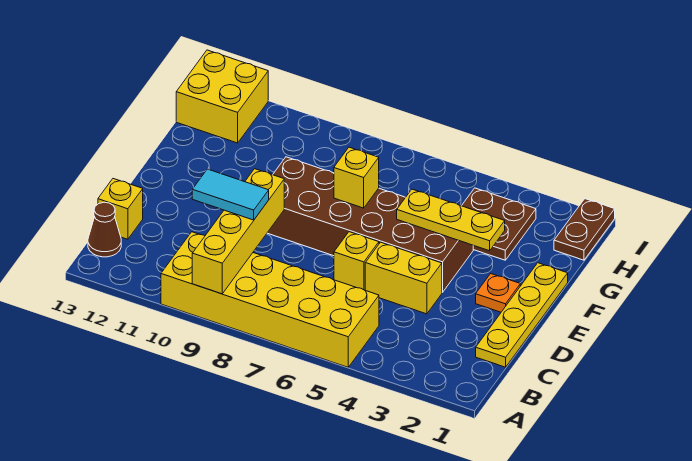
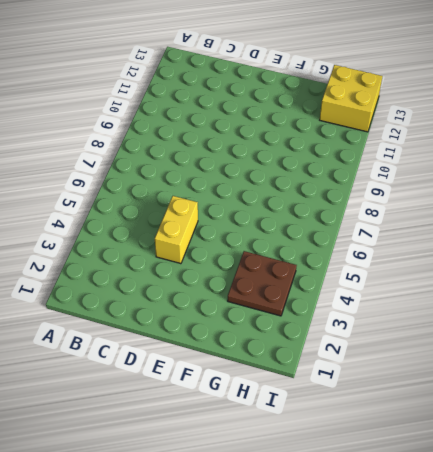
none -> yellow 2x6 brick [161,232,379,367]
none -> brown 1x1 cone [88,202,121,257]
none -> yellow 1x4 plate [476,263,568,367]

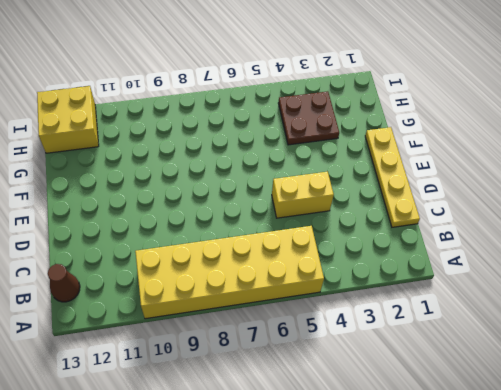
none -> yellow 1x1 brick [98,179,143,239]
none -> yellow 1x1 brick [334,232,379,290]
none -> orange 1x1 plate [476,274,520,312]

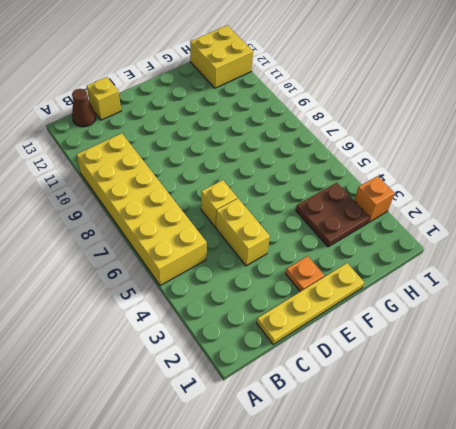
orange 1x1 brick [354,176,395,222] -> none
none -> brown 2x6 brick [267,157,473,292]
none -> brown 1x2 plate [554,199,615,260]
none -> yellow 1x4 brick [192,169,284,294]

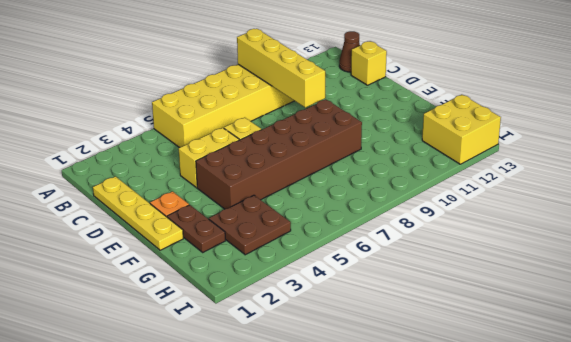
brown 1x2 plate [167,205,225,252] -> brown 1x2 plate moved to [554,199,615,260]
none -> yellow 1x3 plate [397,189,505,251]
none -> yellow 1x1 brick [334,147,379,208]
none -> cyan 1x2 tile [192,169,269,220]

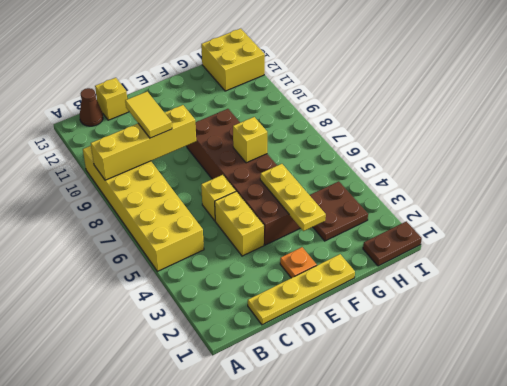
yellow 1x2 tile [125,92,172,138] -> cyan 1x2 tile [192,169,269,220]

